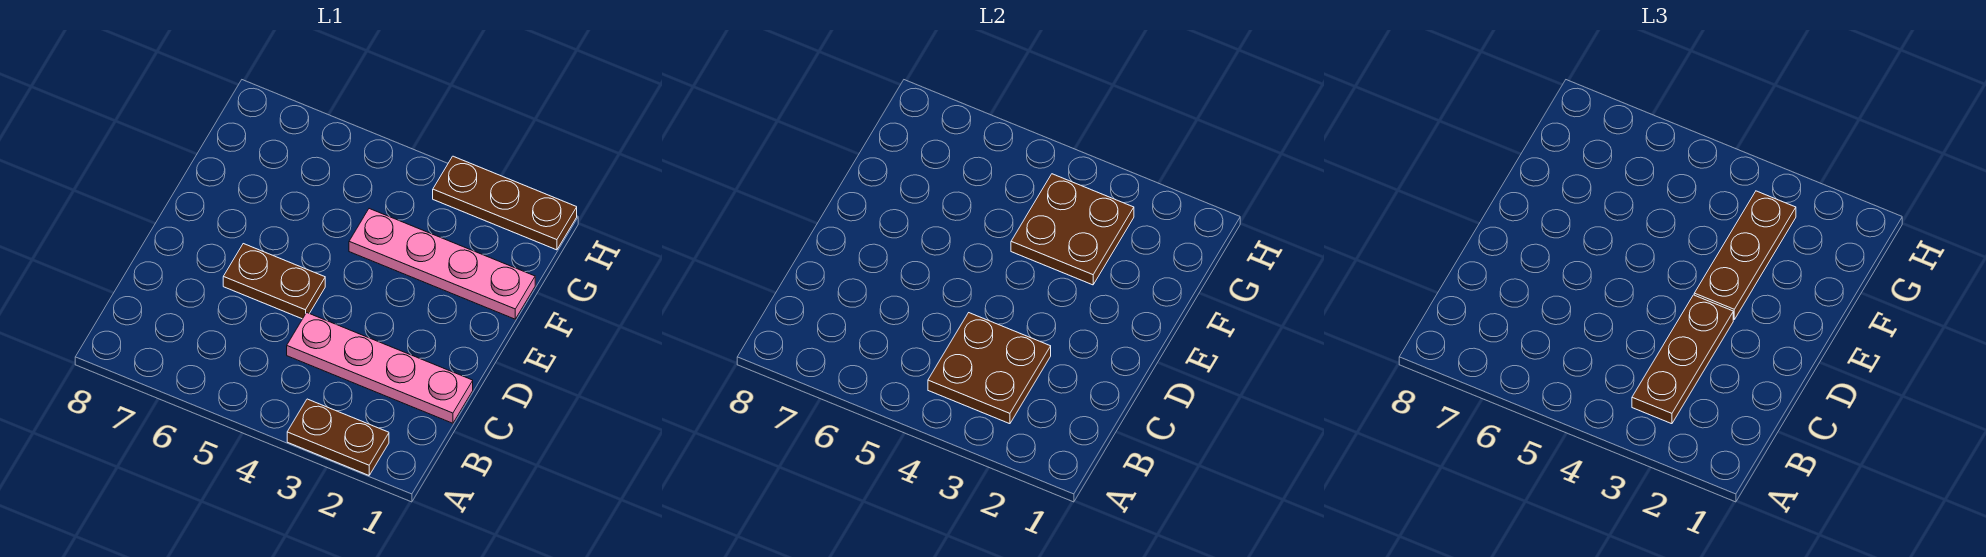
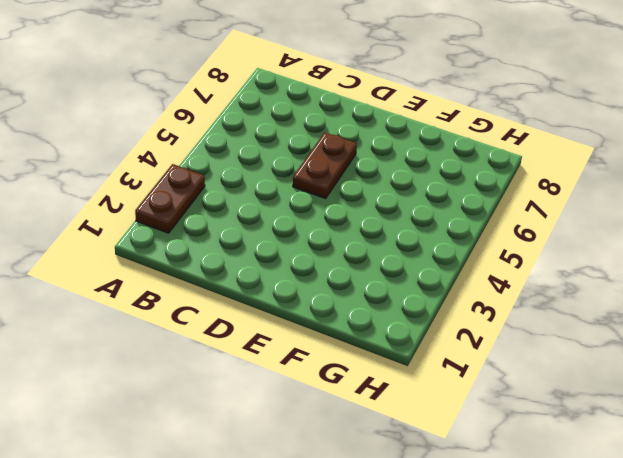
none -> pink 1x4 plate [287,313,473,423]
none -> pink 1x4 plate [349,209,535,319]

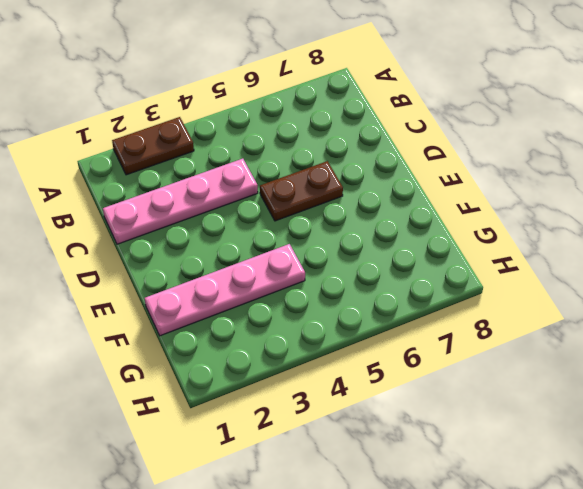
none -> brown 1x3 plate [433,156,577,250]
none -> brown 2x2 plate [928,313,1051,424]

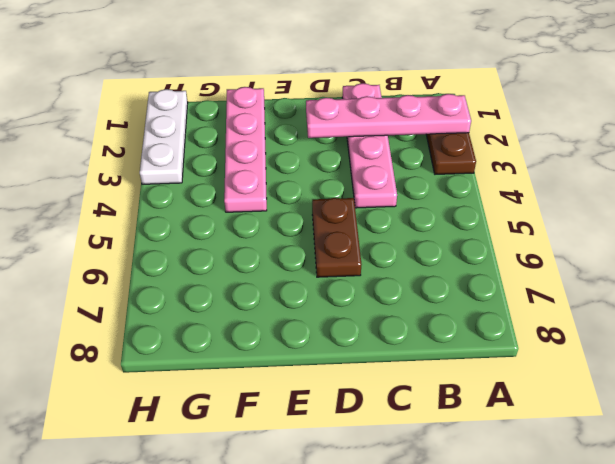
pink 1x4 plate [306,94,471,138] -> none
white 1x3 plate [140,89,188,184] -> brown 1x3 plate [433,156,577,250]
none -> brown 2x2 plate [928,313,1051,424]
none -> brown 2x2 plate [1011,174,1134,285]

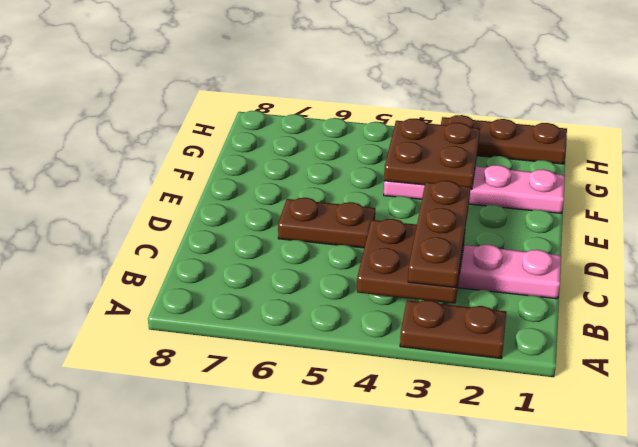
none -> brown 1x3 plate [1694,191,1796,319]

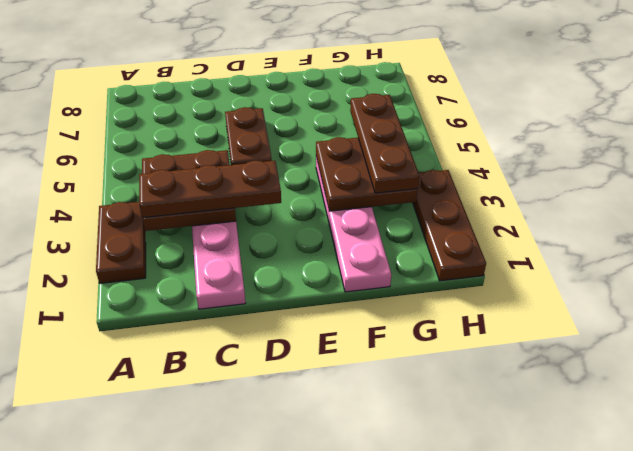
brown 1x3 plate [350,94,419,193] -> brown 1x3 plate turned to [1694,191,1796,319]

